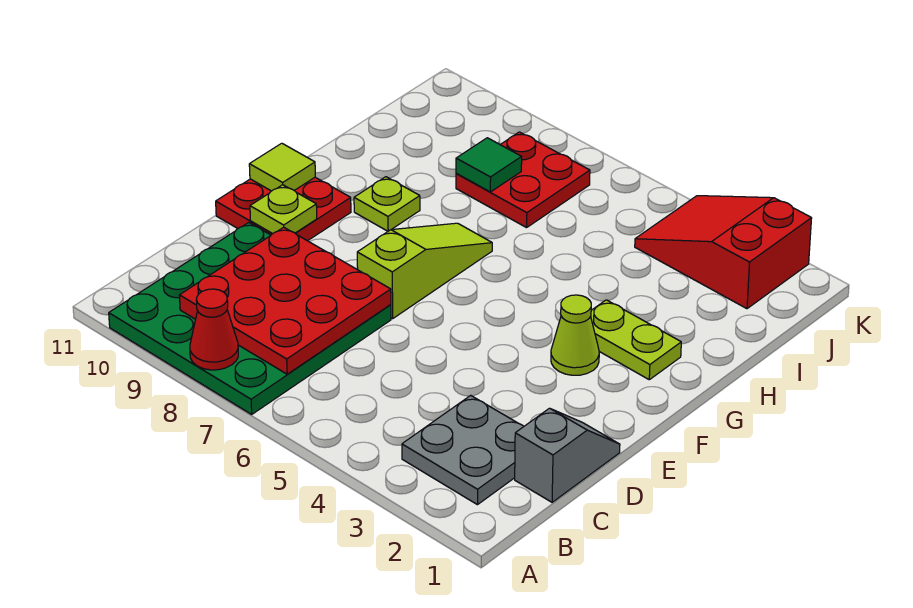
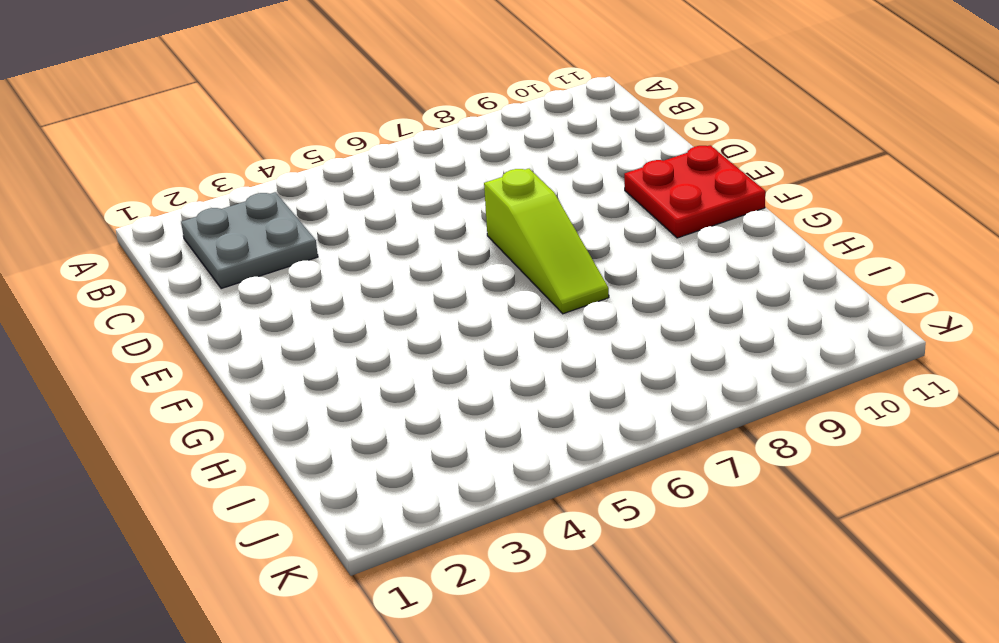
none -> green 4x4 plate [109,223,391,414]
none -> grey 1x2 slope [515,408,620,502]
none -> lime 1x1 cone [551,295,599,375]

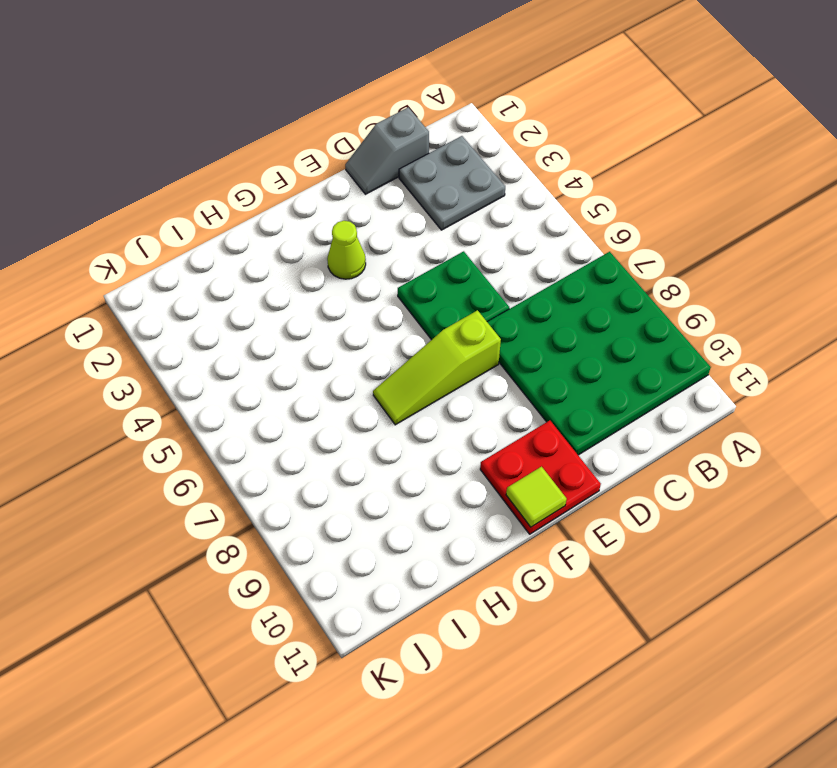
green 2x2 plate [398,251,509,340] -> none
none -> lime 1x2 plate [591,300,681,380]
none -> lime 1x1 plate [354,177,420,231]
none -> red 2x2 plate [456,132,590,228]

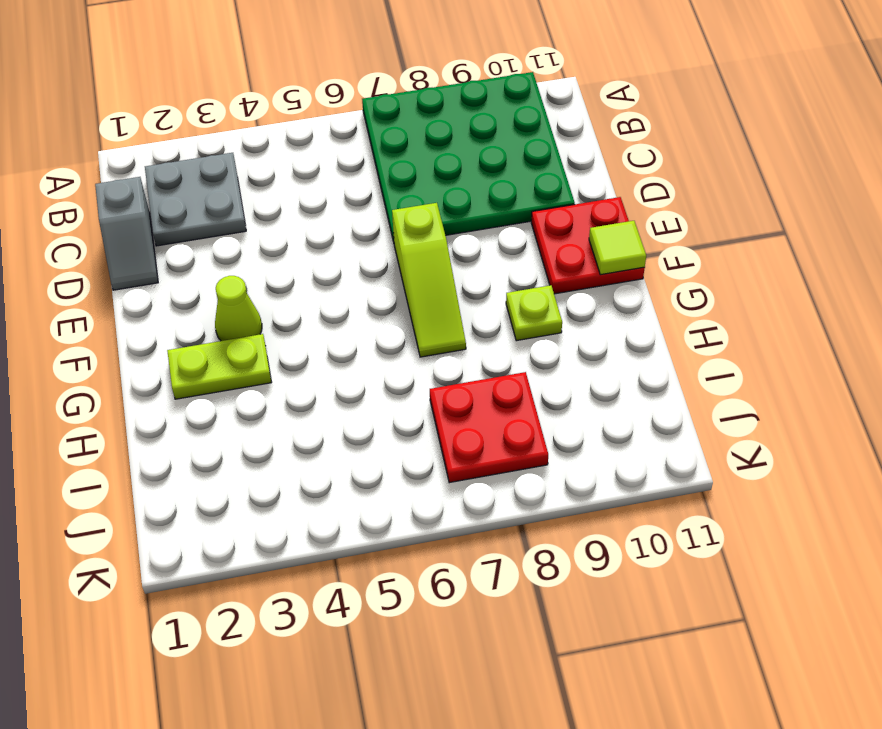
none -> red 2x3 slope [635,196,812,309]
none -> red 1x1 cone [190,289,238,370]
none -> red 3x3 plate [179,227,391,374]

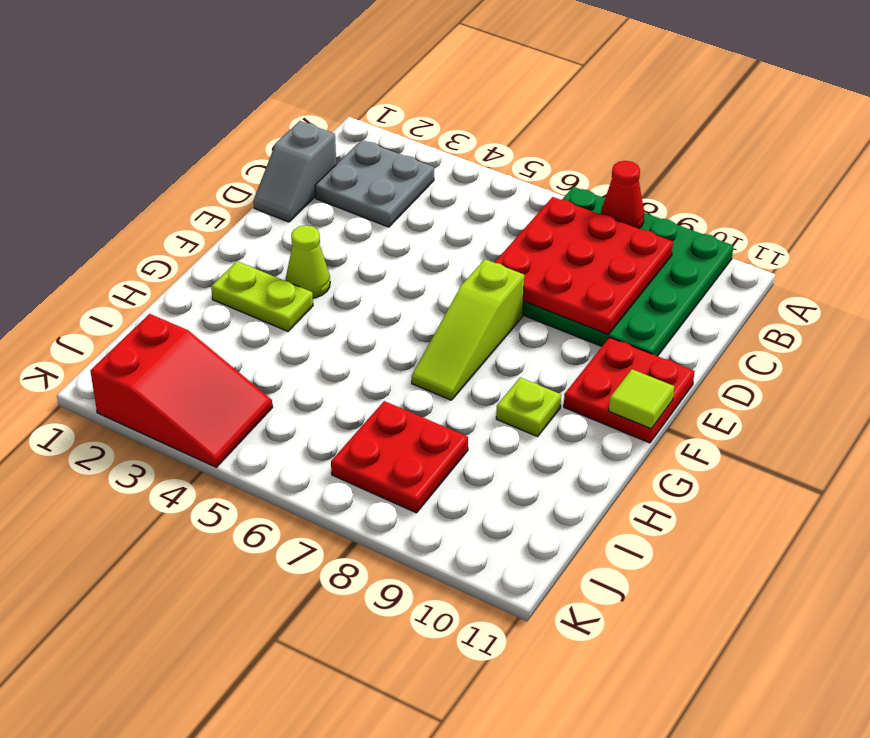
none -> lime 1x1 plate [250,185,317,234]
none -> green 1x1 tile [456,138,522,192]

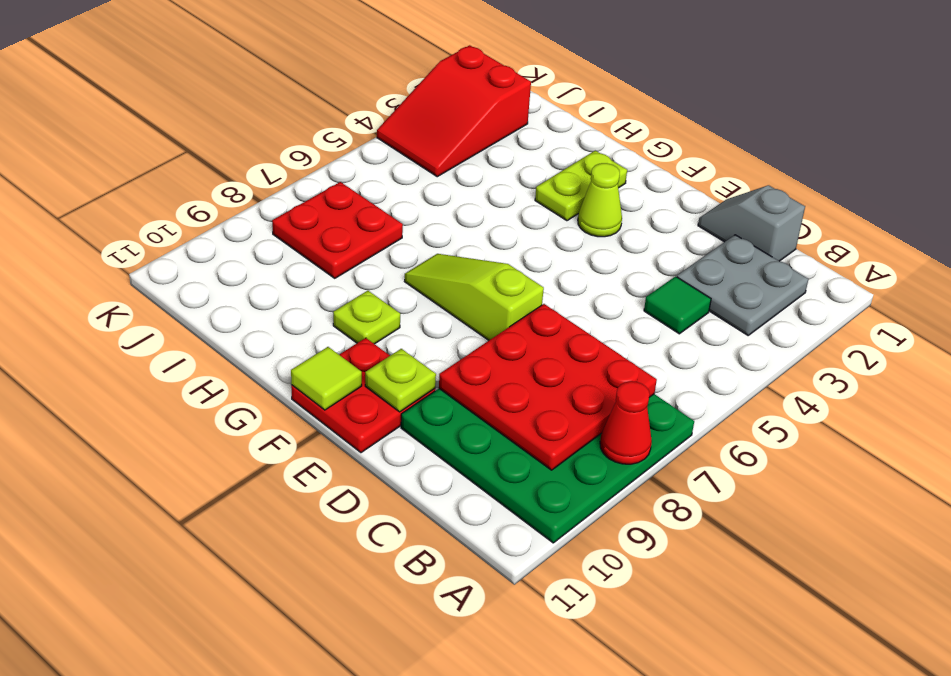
green 1x1 tile [644,276,711,334] -> green 1x1 tile moved to [456,138,522,192]

